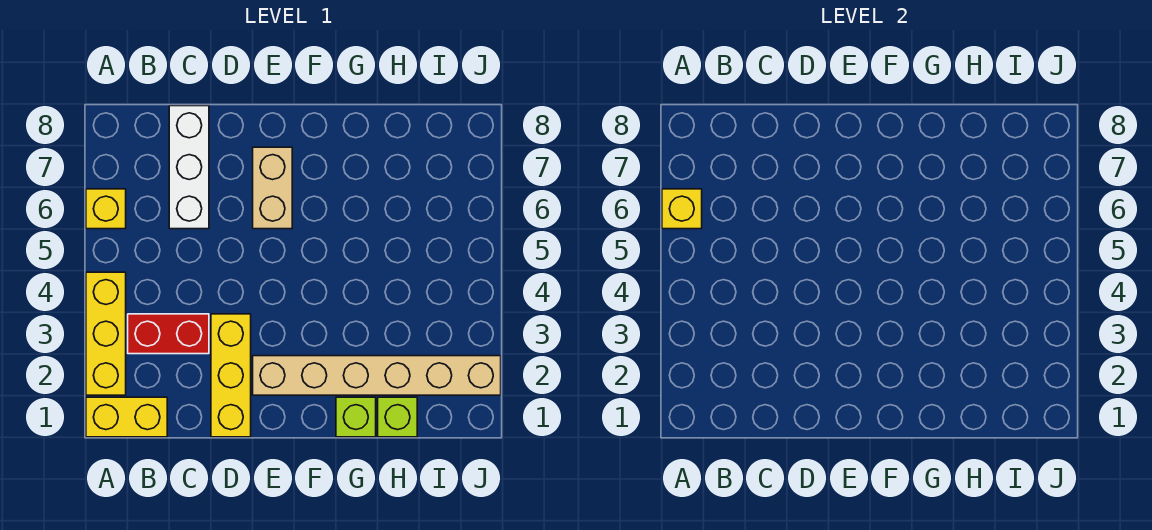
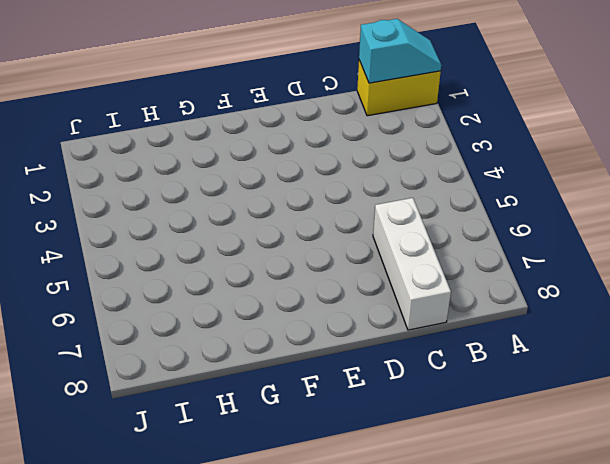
cyan 1x2 slope [359,19,441,83] -> none
none -> yellow 1x3 brick [86,272,126,395]
none -> yellow 1x1 brick [86,189,126,229]

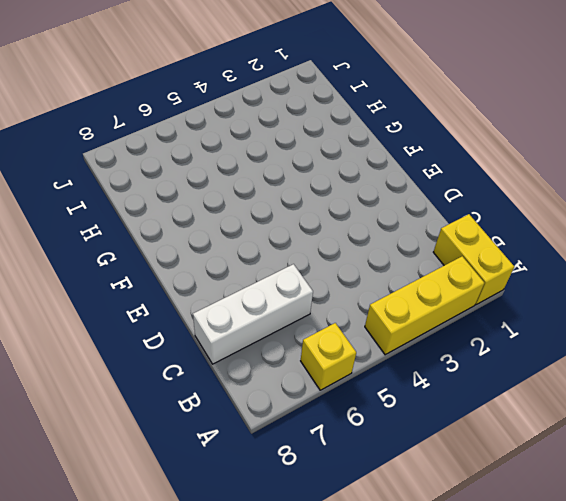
none -> red 1x2 brick [128,314,209,354]
none -> yellow 1x3 brick [211,314,251,437]

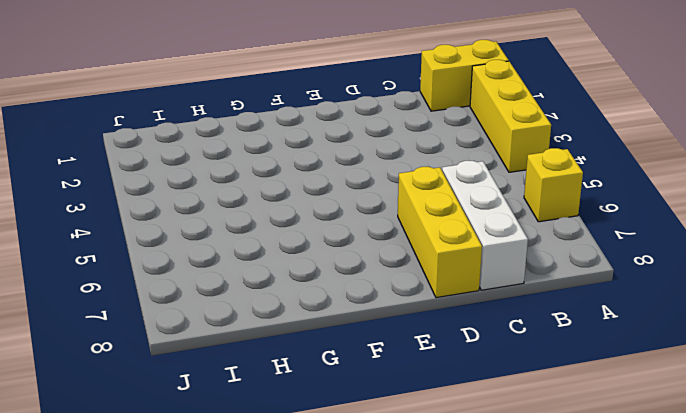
yellow 1x3 brick [398,167,482,298] -> yellow 1x3 brick moved to [211,314,251,437]
none -> red 1x2 brick [128,314,209,354]
none -> tan 1x6 brick [253,356,501,395]

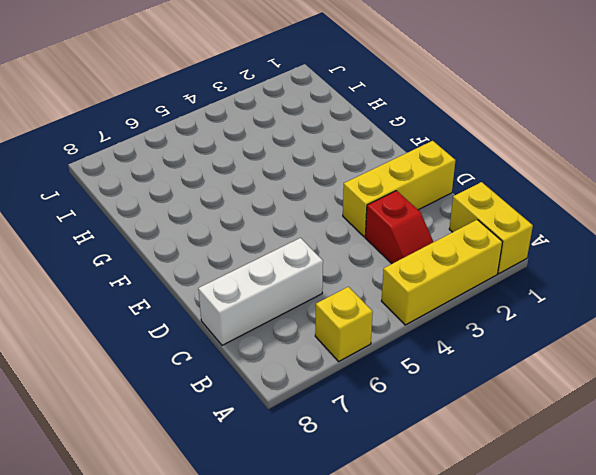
red 1x2 slope [365,191,433,264] -> red 1x2 brick [128,314,209,354]
none -> tan 1x6 brick [253,356,501,395]
none -> tan 1x2 brick [253,147,292,229]

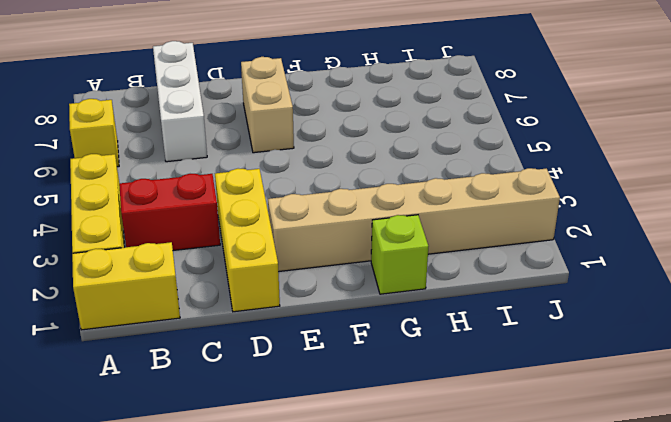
none -> lime 1x1 brick [378,397,417,437]
none -> yellow 1x1 brick [662,189,702,229]

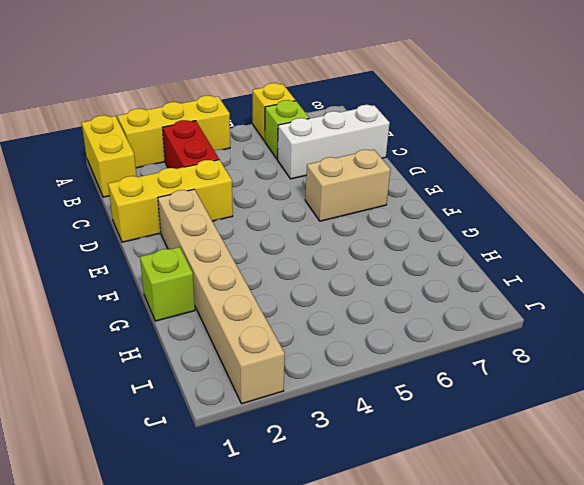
lime 1x1 brick [265,100,309,159] -> lime 1x1 brick moved to [378,397,417,437]
none -> yellow 1x1 brick [662,189,702,229]

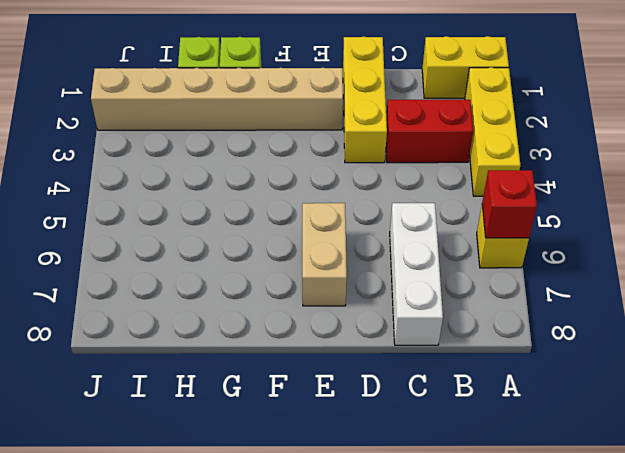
red 1x1 brick [482,170,537,238] -> yellow 1x1 brick [662,189,702,229]

